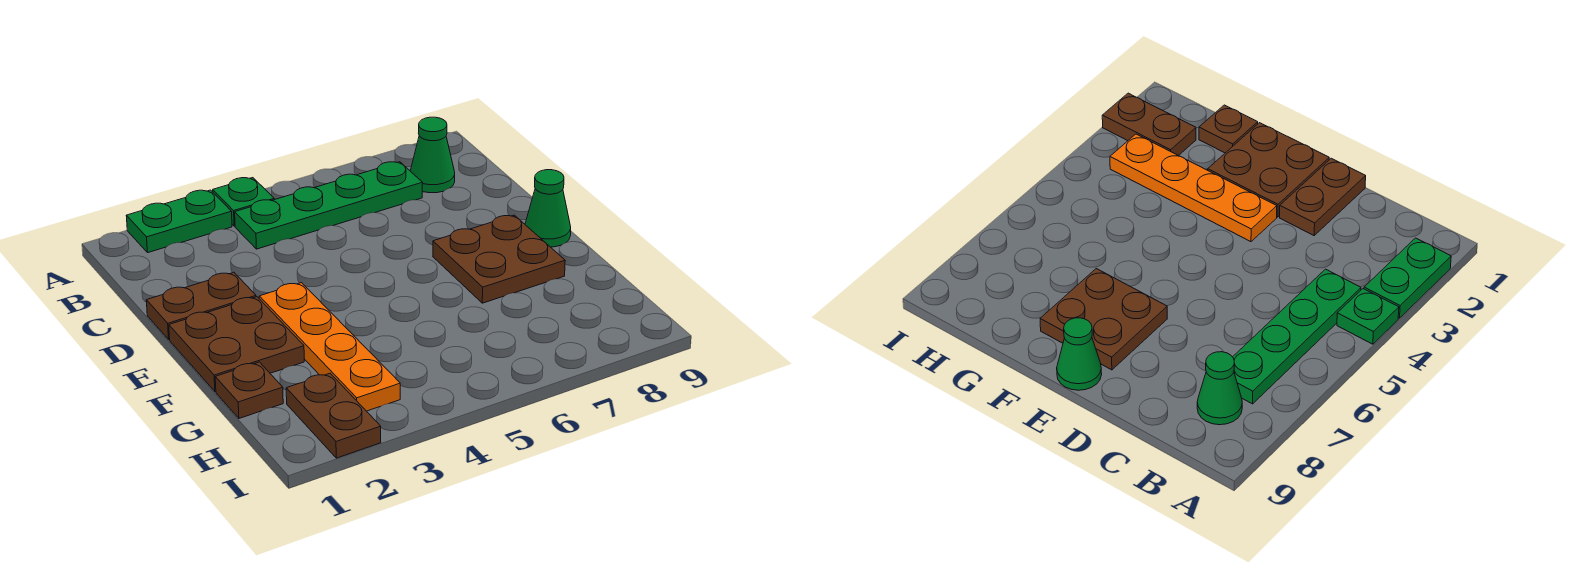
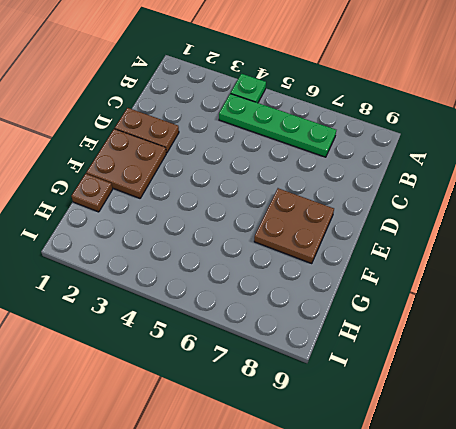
none -> green 1x2 plate [126,190,232,253]
none -> green 1x1 cone [410,117,455,193]

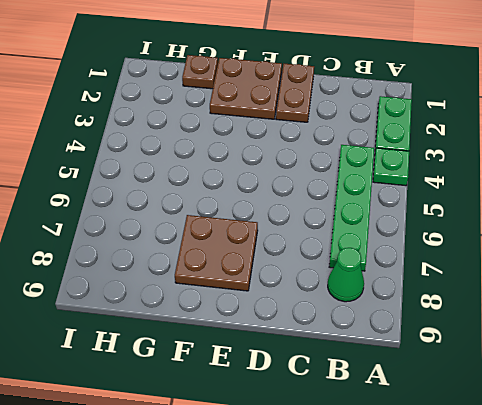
none -> orange 1x4 plate [259,283,400,411]
none -> green 1x1 cone [525,170,571,247]

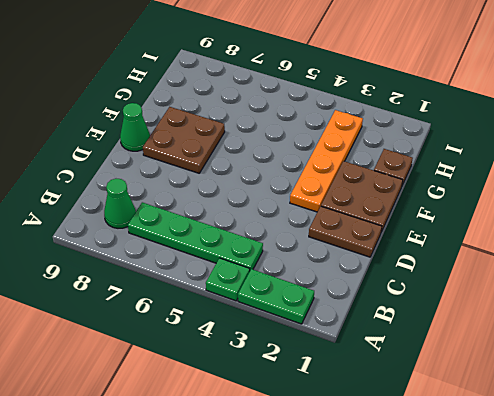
none -> brown 1x2 plate [286,373,381,458]

